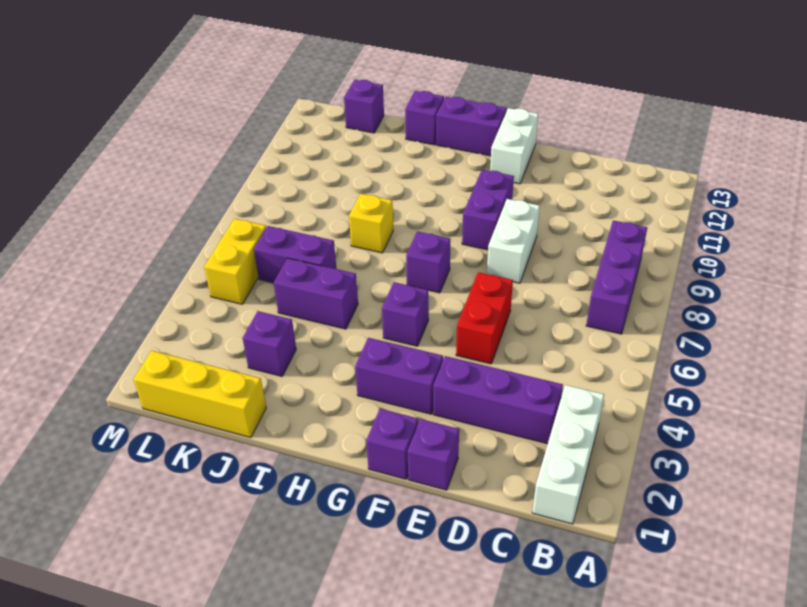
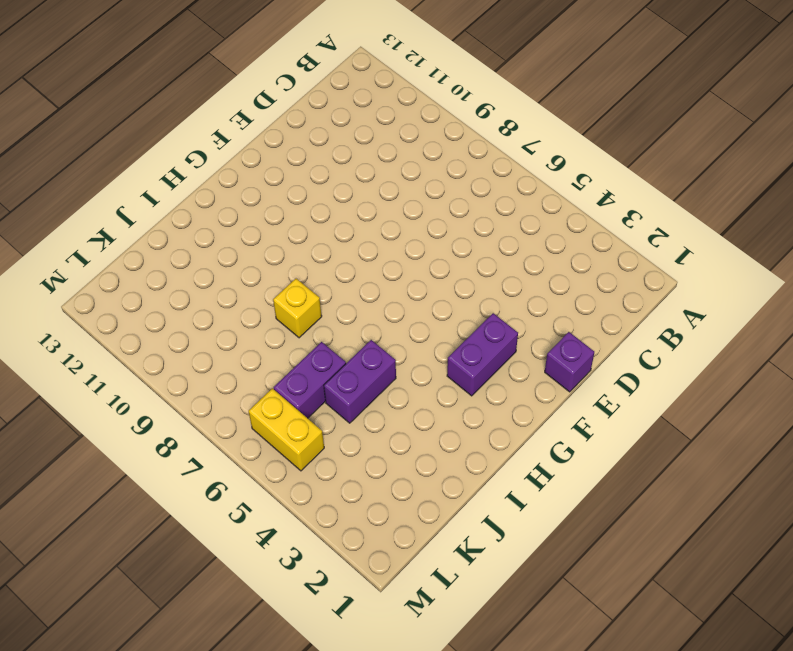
none -> white 1x3 brick [532,385,604,524]
none -> purple 1x3 brick [586,220,647,334]
none -> purple 1x3 brick [433,356,563,444]

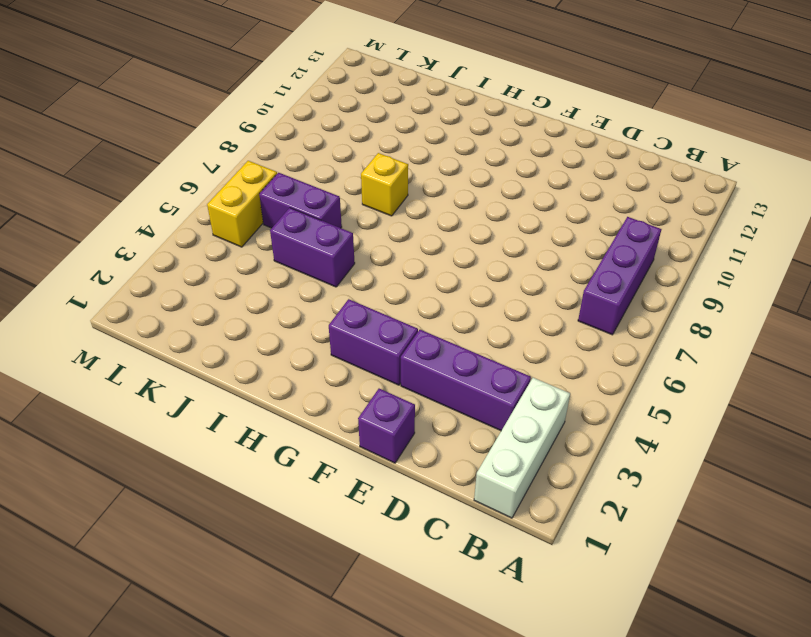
none -> red 1x2 brick [456,272,513,364]
none -> white 1x2 brick [487,199,540,283]
none -> purple 1x1 brick [366,409,418,479]

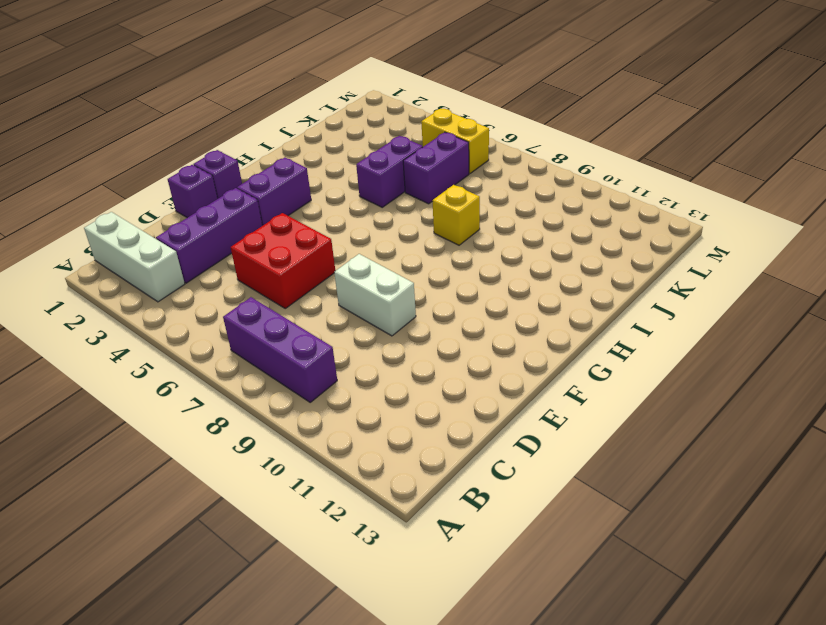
red 2x2 brick [231,213,335,308] -> red 1x2 brick [456,272,513,364]
none -> purple 1x2 brick [462,170,514,250]
none -> white 1x2 brick [490,108,538,184]
none -> purple 1x1 brick [382,282,429,346]

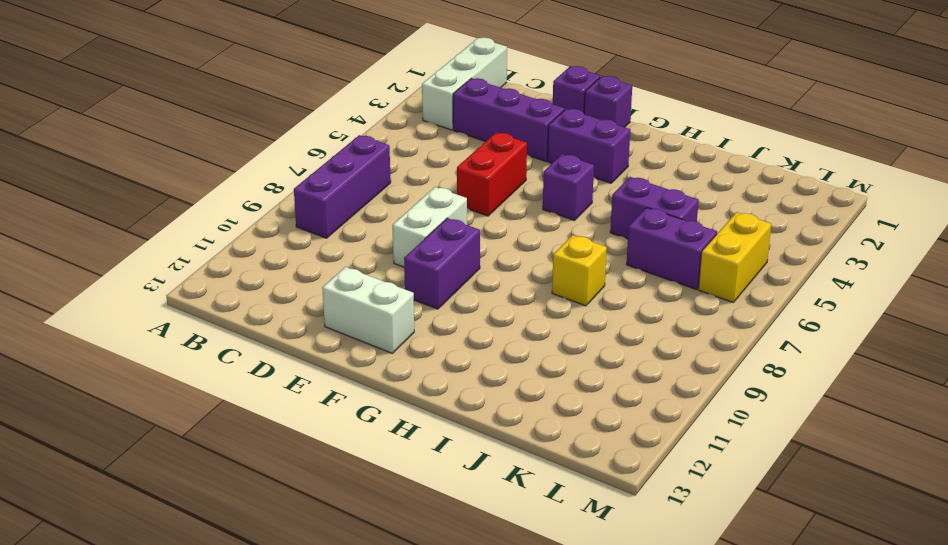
white 1x2 brick [322,267,414,353] -> white 1x2 brick turned to [490,108,538,184]
none -> purple 1x1 brick [406,231,450,293]
none -> purple 1x2 brick [436,97,506,156]
none -> purple 1x1 brick [405,91,444,145]

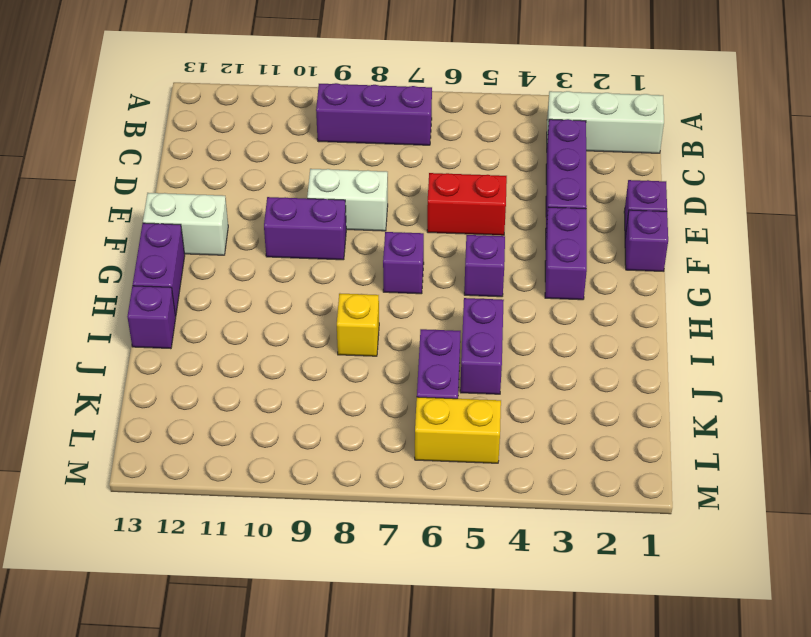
none -> yellow 1x3 brick [134,351,266,438]
none -> purple 1x1 brick [243,311,296,376]
none -> purple 1x1 brick [344,80,384,133]

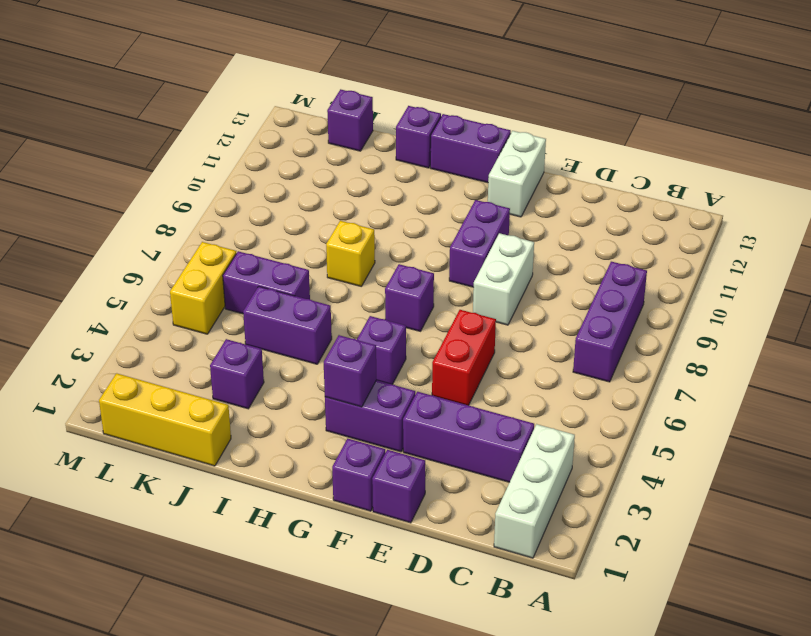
purple 1x1 brick [324,335,376,407] -> none

